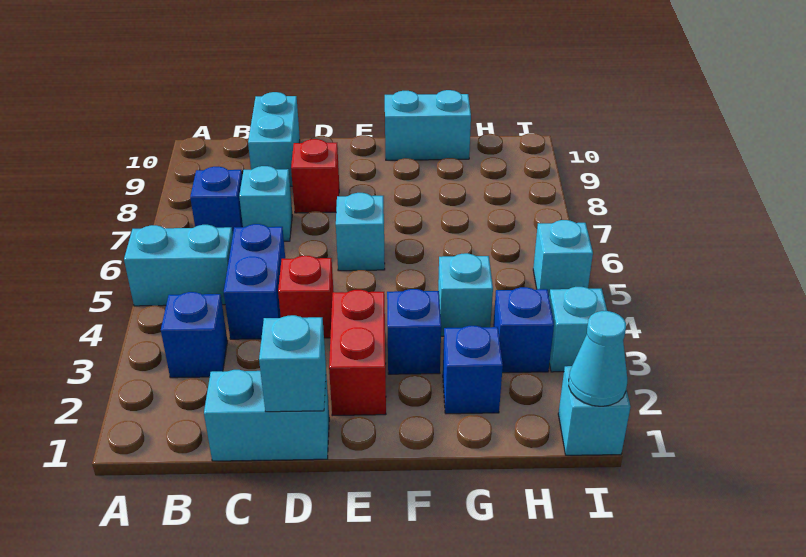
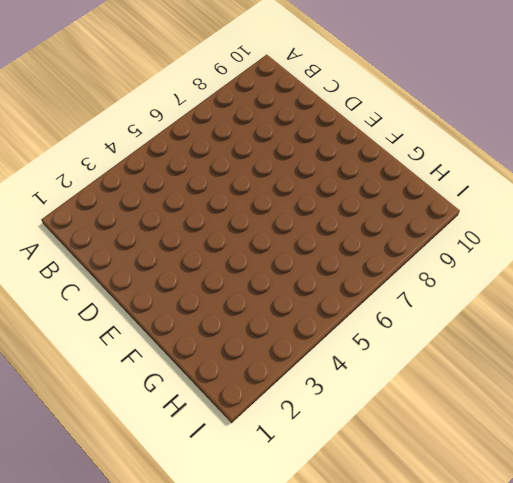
none -> cyan 1x2 brick [124,225,233,306]
none -> blue 1x1 brick [161,292,227,378]
none -> blue 1x1 brick [190,167,243,233]

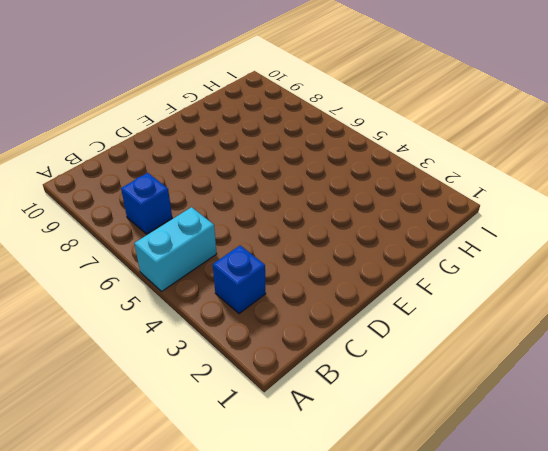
none -> cyan 1x2 brick [204,370,329,461]
none -> blue 1x2 brick [224,224,285,339]
none -> cyan 1x1 brick [239,166,292,241]

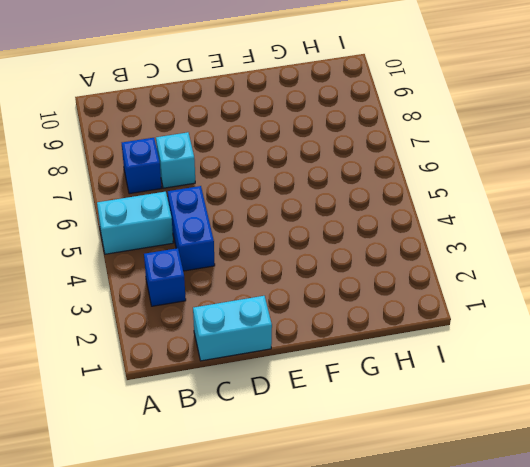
none -> cyan 1x2 brick [248,92,300,186]
none -> red 1x1 brick [278,256,334,338]
none -> red 1x1 brick [291,139,339,213]

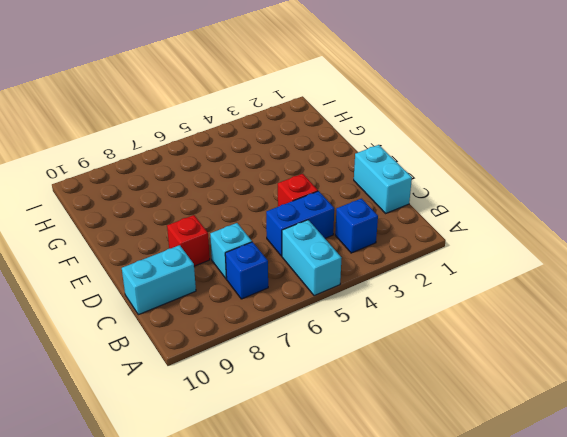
none -> red 1x2 brick [329,290,386,416]
none -> cyan 1x1 brick [336,193,385,271]
none -> blue 1x1 brick [387,289,441,374]

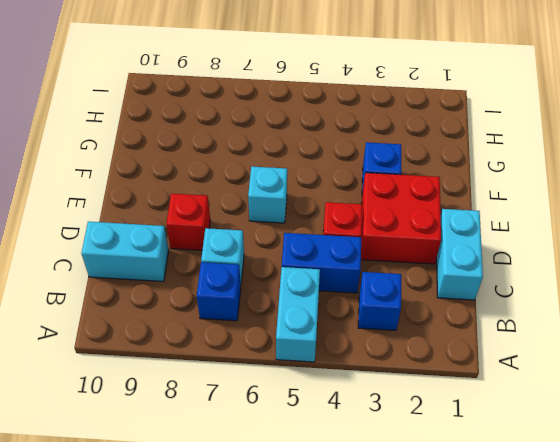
red 2x2 brick [361,173,441,264] -> red 1x2 brick [329,290,386,416]
none -> cyan 1x2 brick [385,90,471,160]
none -> blue 1x1 brick [443,326,503,414]
none -> cyan 1x1 brick [438,253,493,336]

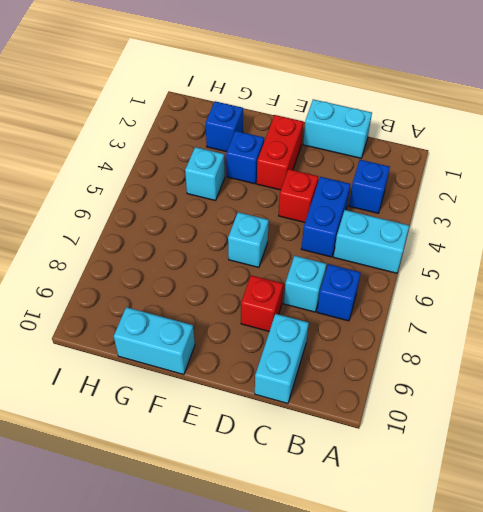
none -> blue 1x1 brick [493,287,554,373]
none -> cyan 1x1 brick [558,366,631,455]
none -> cyan 1x1 brick [549,287,607,372]

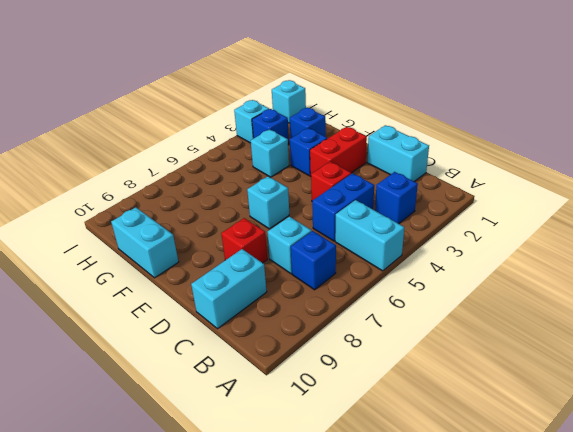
none -> cyan 1x1 brick [533,220,593,296]
none -> cyan 1x1 brick [259,315,326,412]
none -> cyan 1x1 cone [569,311,627,406]

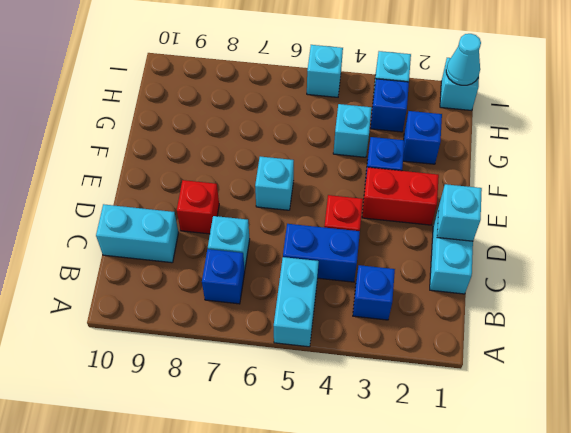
none -> cyan 1x2 brick [385,90,471,160]

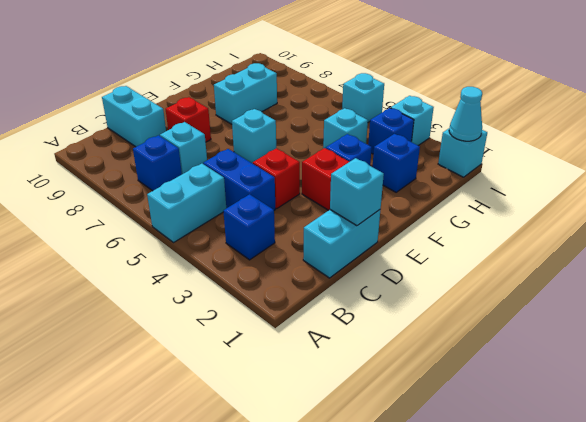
cyan 1x2 brick [214,63,277,124] -> cyan 1x2 brick moved to [385,90,471,160]

